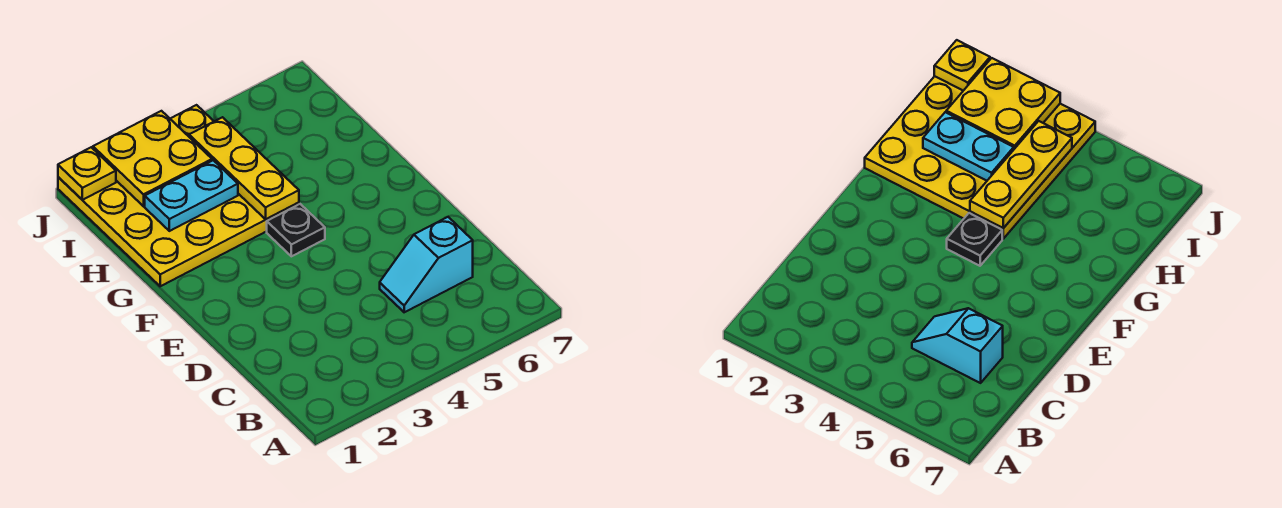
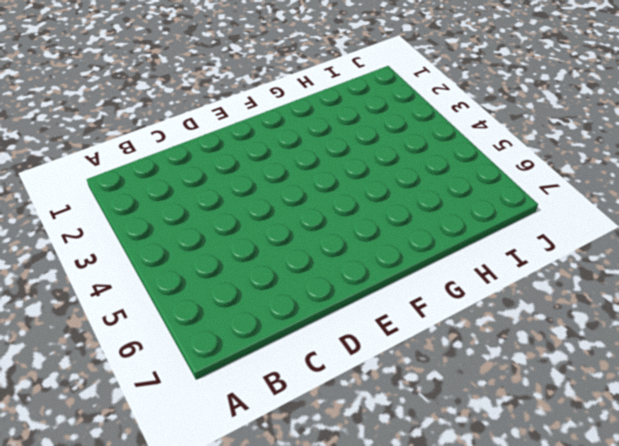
none -> cyan 1x2 slope [380,217,473,312]
none -> black 1x1 plate [267,204,325,256]

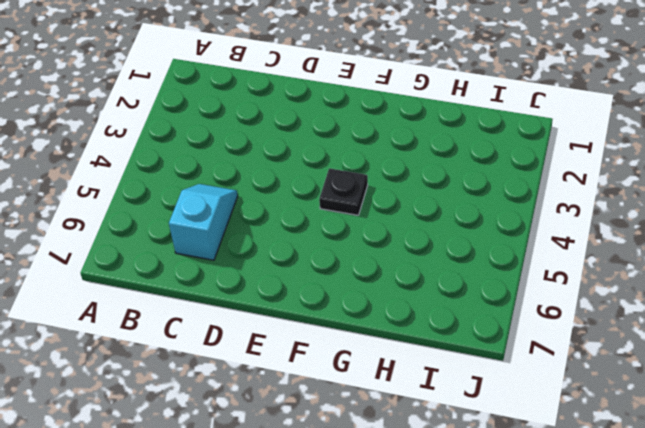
none -> yellow 4x4 plate [58,105,299,286]
none -> yellow 1x3 plate [189,117,299,219]

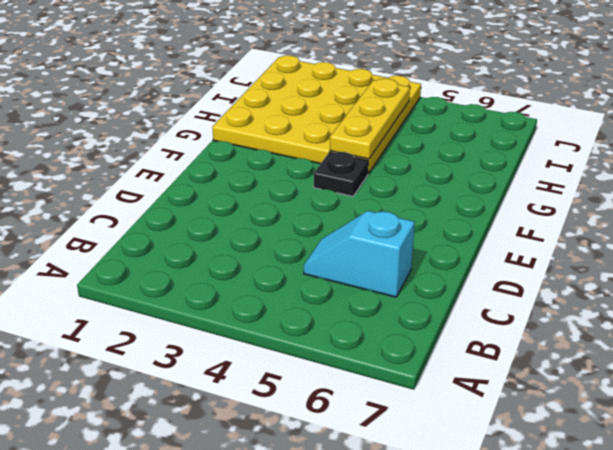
none -> cyan 1x2 plate [145,160,238,231]
none -> yellow 2x2 plate [93,111,212,206]

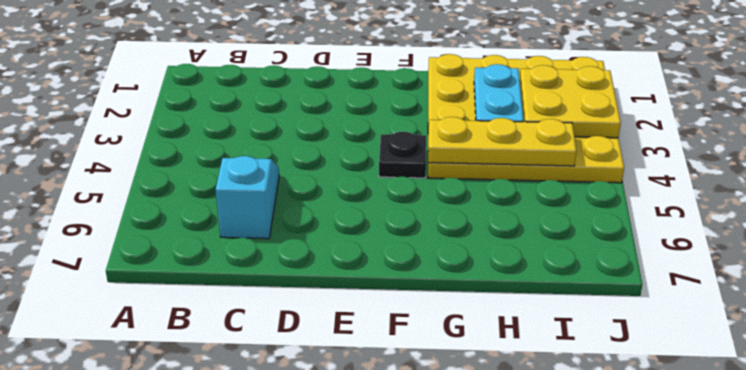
none -> yellow 1x1 plate [58,147,116,200]

